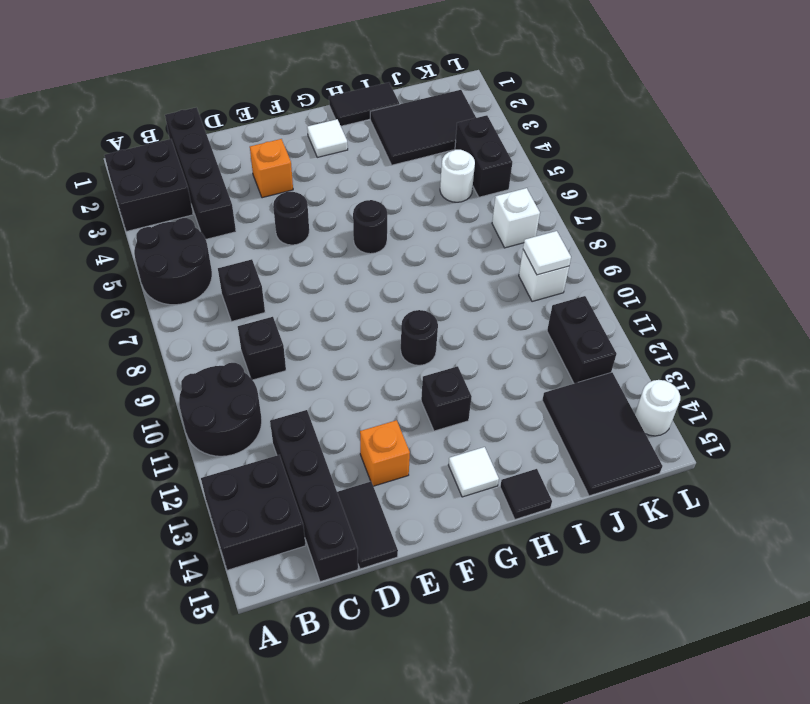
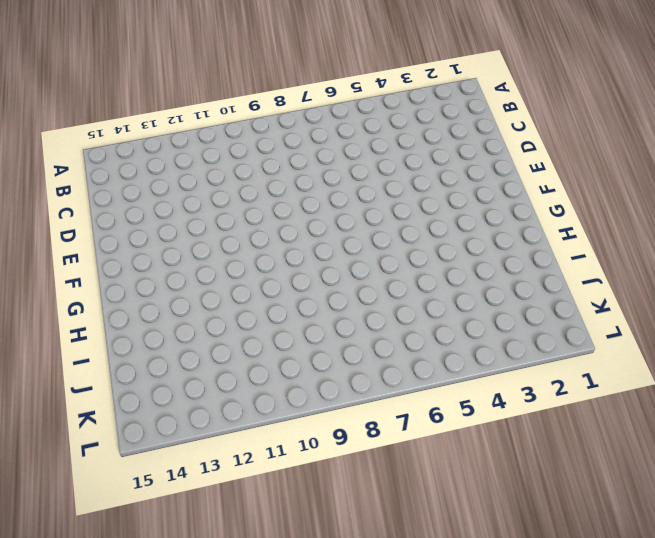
none -> black 2x2 brick [104,139,193,232]
none -> black 2x2 round brick [134,218,212,305]
none -> black 2x2 round brick [179,363,262,456]

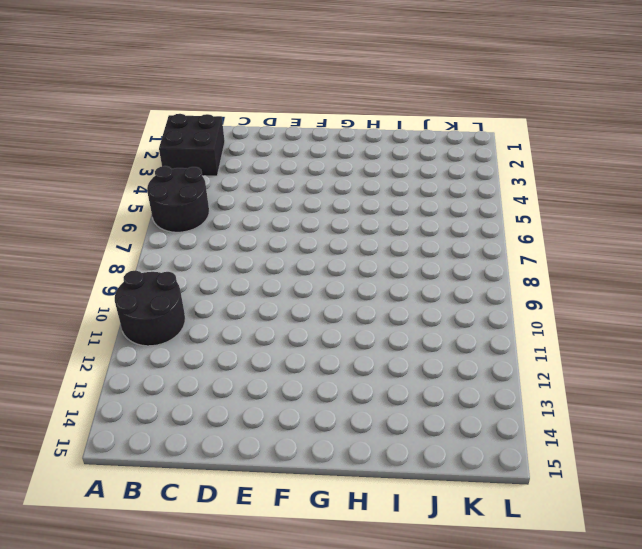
none -> black 2x2 brick [201,455,306,570]
none -> black 1x4 brick [165,107,236,239]
none -> black 1x1 brick [218,259,265,322]

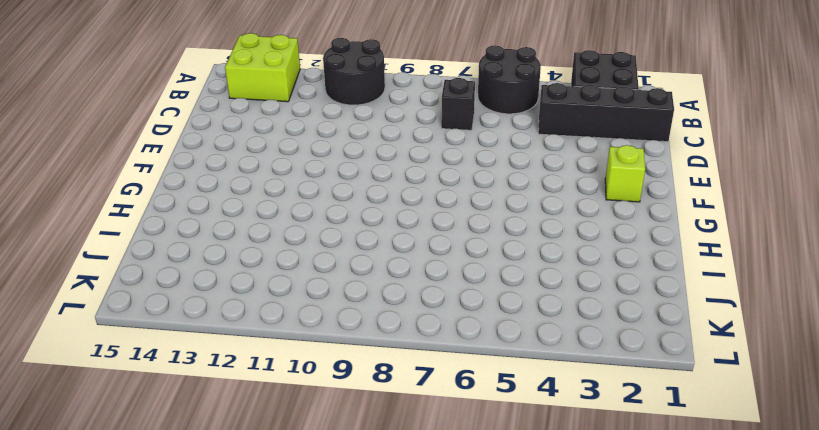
lime 2x2 brick [225,33,300,102] -> black 2x2 brick [201,455,306,570]
lime 1x1 brick [605,145,645,202] -> none
none -> black 1x1 brick [238,317,286,380]
none -> black 1x4 brick [270,410,358,582]
none -> black 1x2 tile [337,482,398,569]

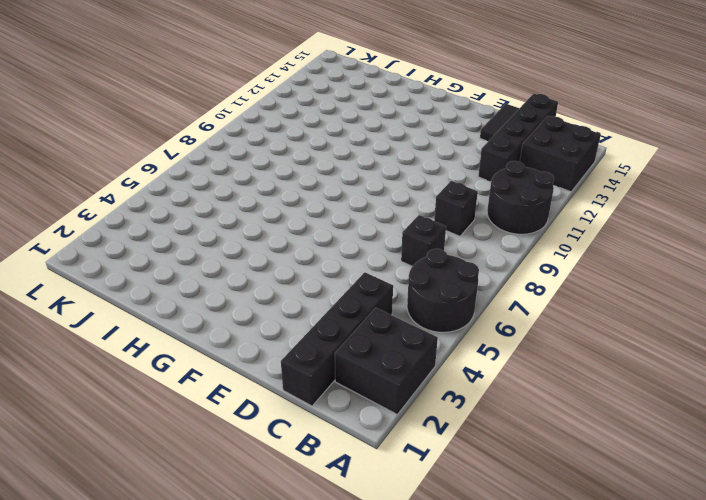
none -> orange 1x1 brick [250,139,293,198]
none -> black 1x1 round brick [273,192,309,245]
none -> orange 1x1 brick [360,420,410,486]

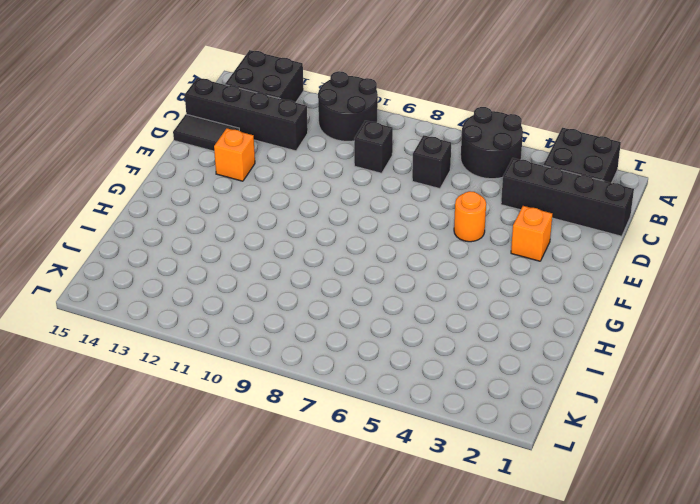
orange 1x1 round brick [454,191,486,242] -> black 1x1 round brick [273,192,309,245]
none -> white 1x1 tile [307,119,348,157]
none -> black 1x1 round brick [353,200,387,254]
none -> black 1x1 round brick [401,310,438,365]

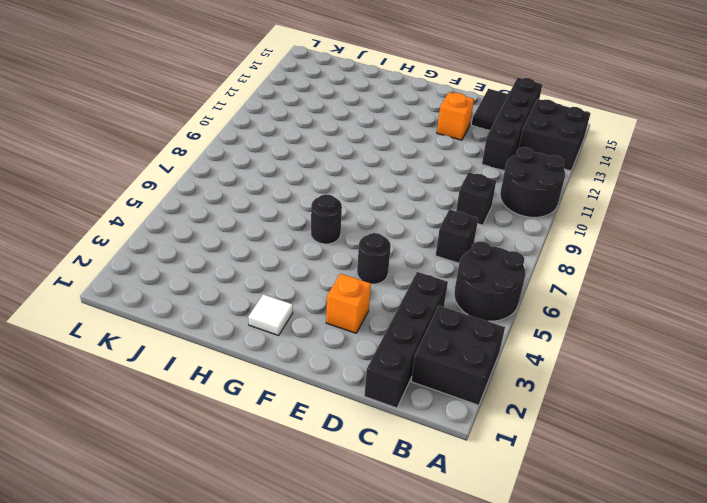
none -> black 1x1 round brick [401,310,438,365]
none -> black 1x1 brick [421,366,472,431]
none -> white 1x1 tile [449,447,499,497]

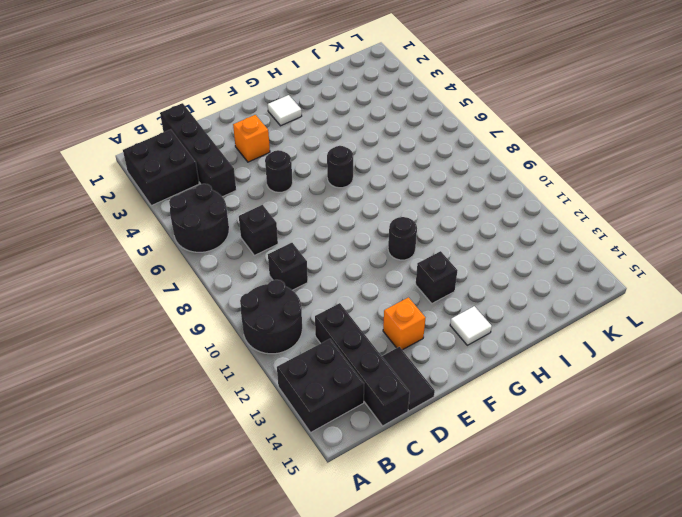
none -> black 1x2 tile [329,82,400,126]
none -> black 1x1 tile [500,469,552,519]
none -> black 2x3 tile [370,90,476,165]

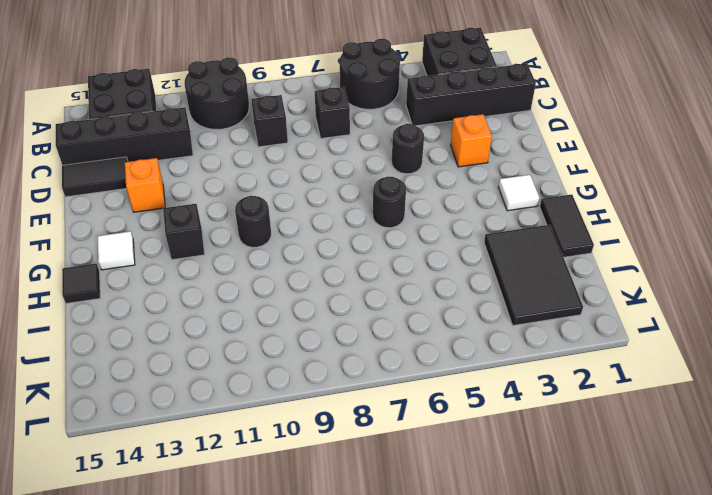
none -> white 1x1 round brick [440,150,475,202]
none -> black 2x3 tile [542,372,662,496]
none -> black 1x2 brick [455,115,512,197]

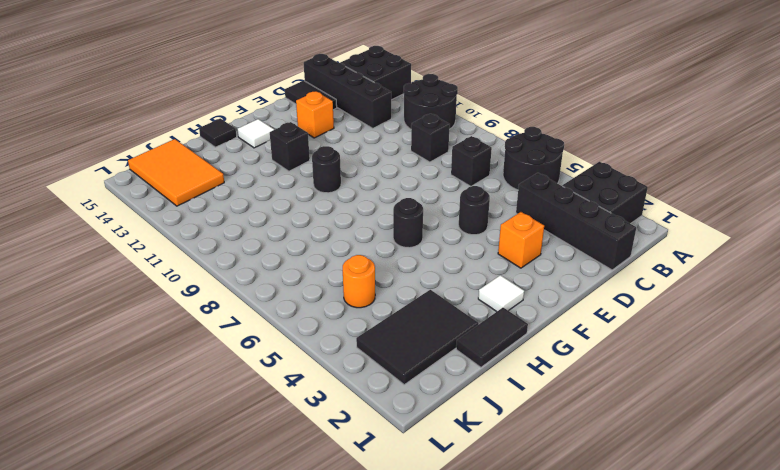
orange 1x1 round brick [343,255,375,308] -> white 1x1 round brick [440,150,475,202]
orange 2x3 tile [128,139,224,206] -> black 2x3 tile [542,372,662,496]
none -> black 1x2 brick [455,115,512,197]
none -> white 1x1 brick [492,188,540,248]
none -> white 1x1 brick [519,250,569,302]

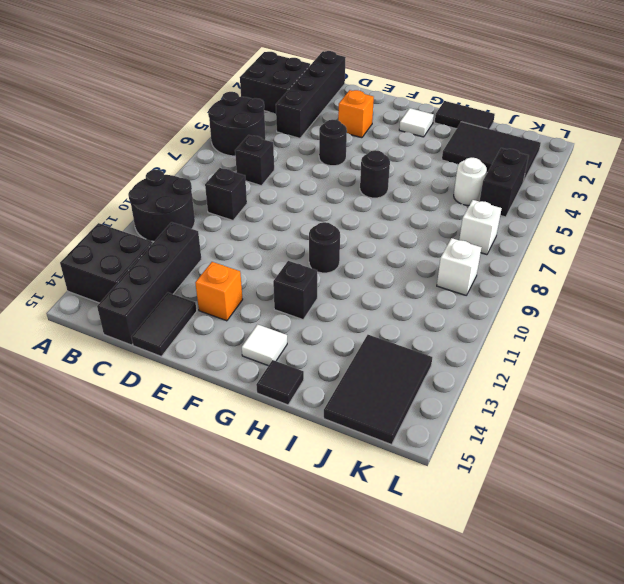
none -> black 1x2 brick [547,296,616,384]
none -> white 1x1 round brick [635,380,680,436]
none -> white 1x1 tile [523,231,571,275]

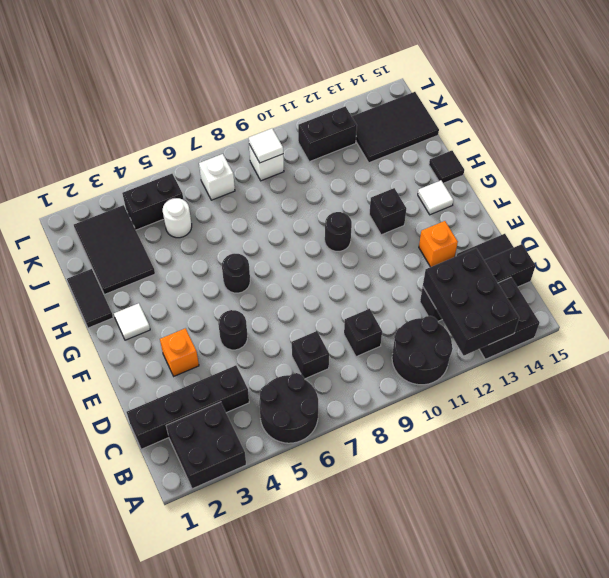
black 2x3 brick [423,248,519,355] -> none
none -> white 1x1 round brick [635,380,680,436]

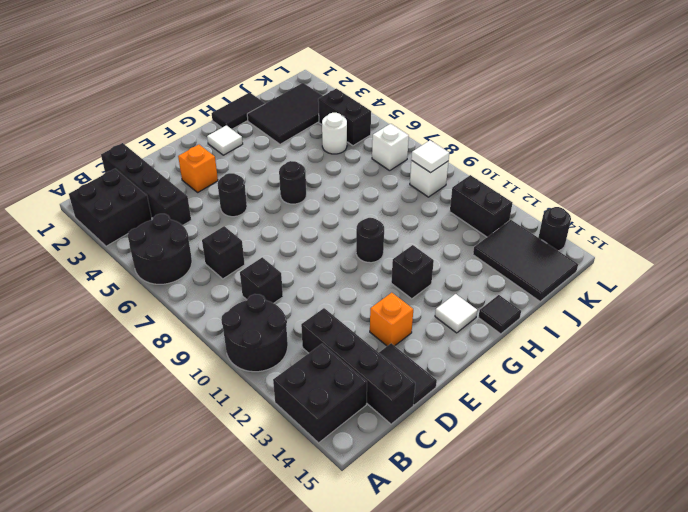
black 1x1 round brick [538,207,571,251] -> white 1x1 round brick [635,380,680,436]

